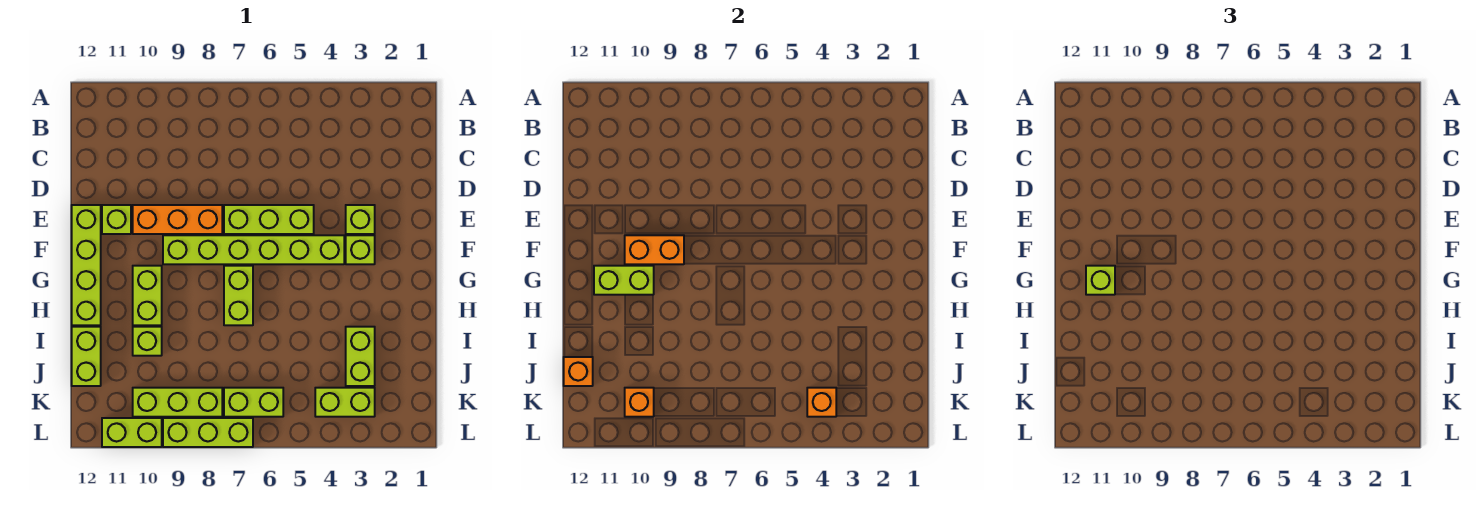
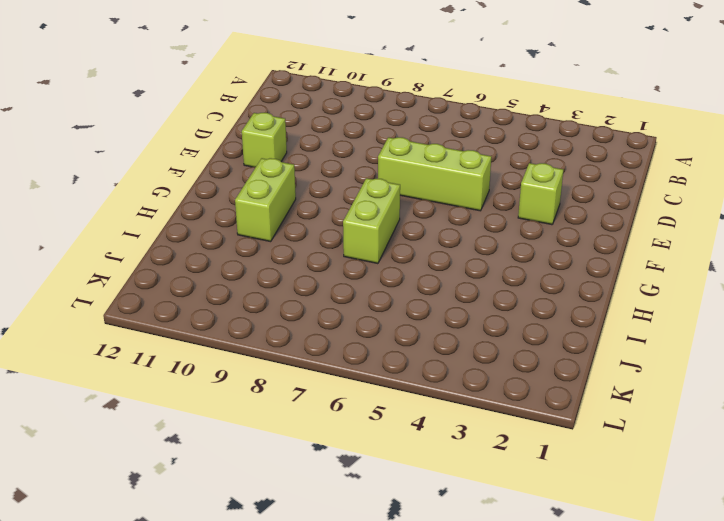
none -> orange 1x3 brick [133,205,222,234]
none -> lime 1x4 brick [72,205,101,325]
none -> lime 1x1 brick [346,235,375,264]

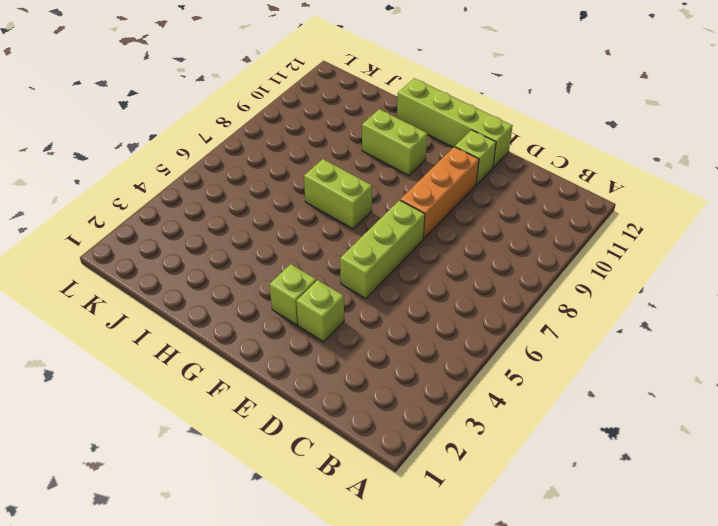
none -> lime 1x6 brick [163,235,344,264]
none -> lime 1x2 brick [346,327,375,386]
none -> lime 1x1 brick [133,327,162,356]

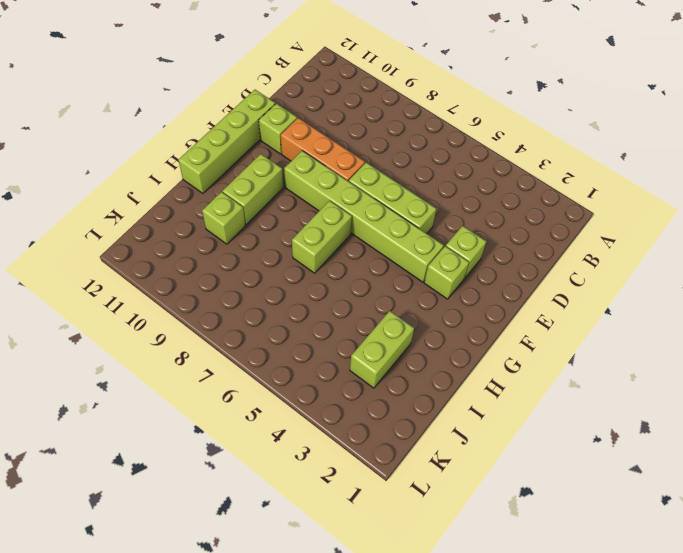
none -> lime 1x2 brick [72,327,101,386]
none -> lime 1x2 brick [315,388,375,417]
none -> lime 1x2 brick [224,388,283,417]

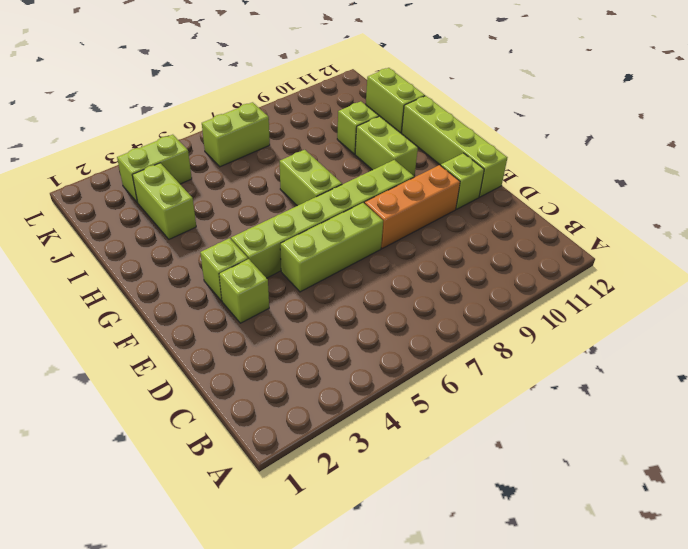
none -> lime 1x3 brick [133,388,222,417]
none -> lime 1x3 brick [163,418,253,447]
none -> lime 1x2 brick [102,418,162,447]

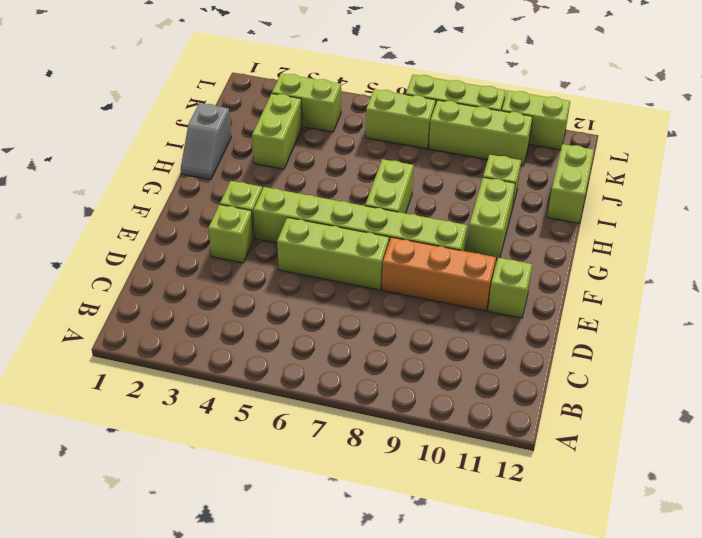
grey 1x2 slope [181,103,231,180] -> none
none -> lime 1x4 brick [72,205,101,325]
none -> orange 1x2 brick [625,235,684,264]
none -> lime 1x2 brick [594,266,654,295]

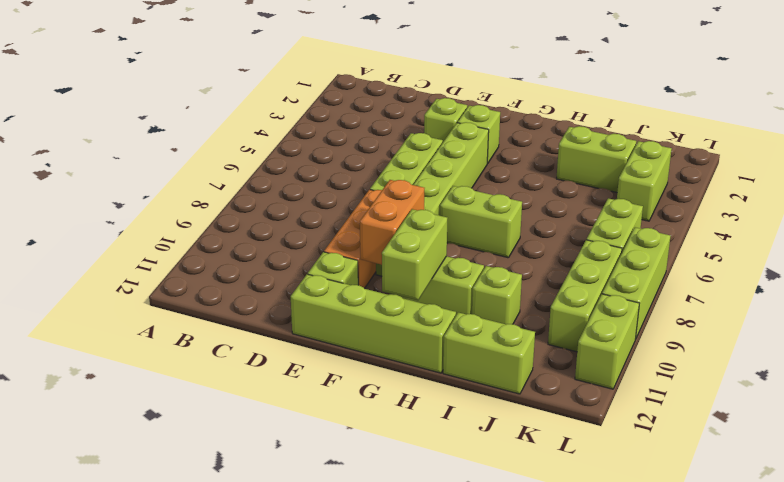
none -> orange 1x1 brick [564,357,593,386]
none -> orange 1x1 brick [807,388,836,417]
none -> orange 1x1 brick [625,388,654,417]

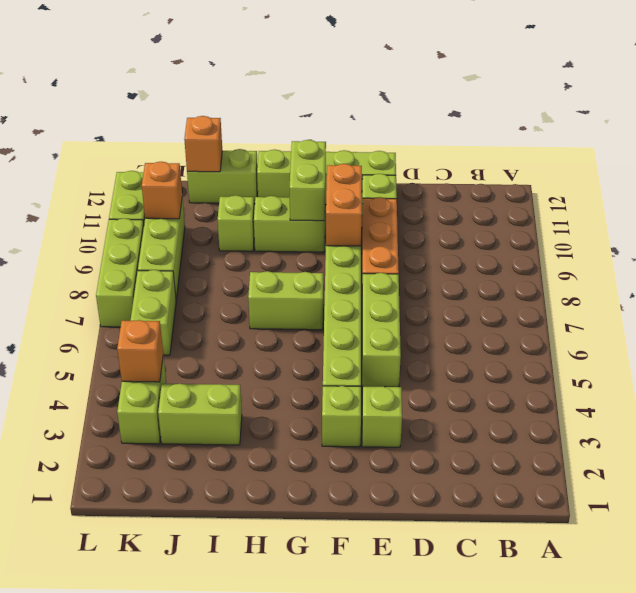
none -> lime 1x1 brick [1086,266,1115,295]

